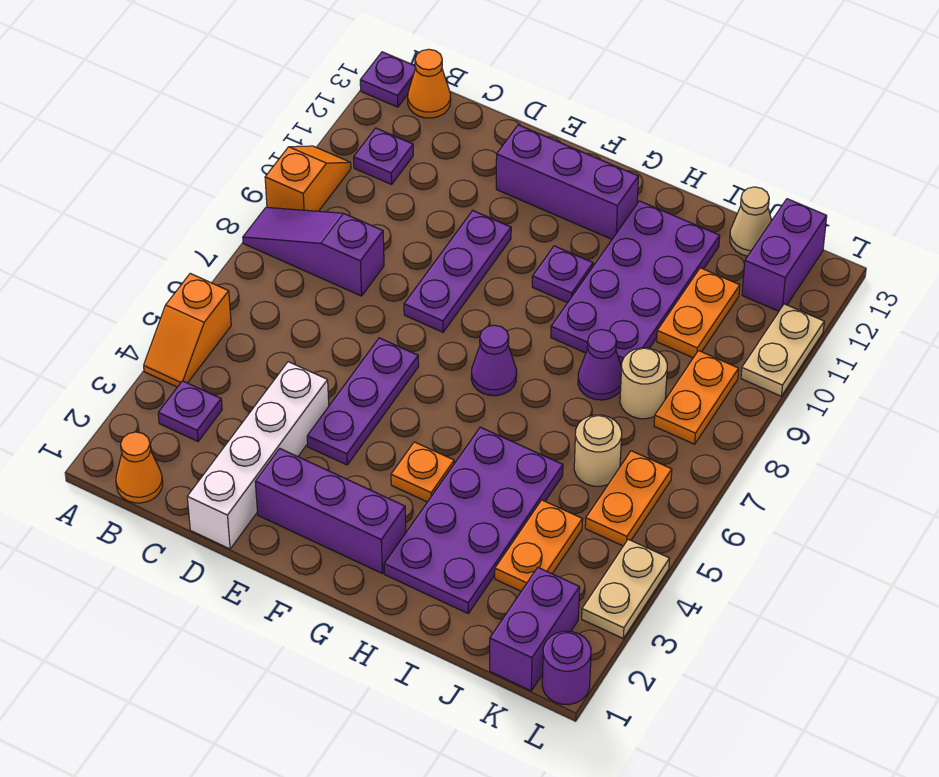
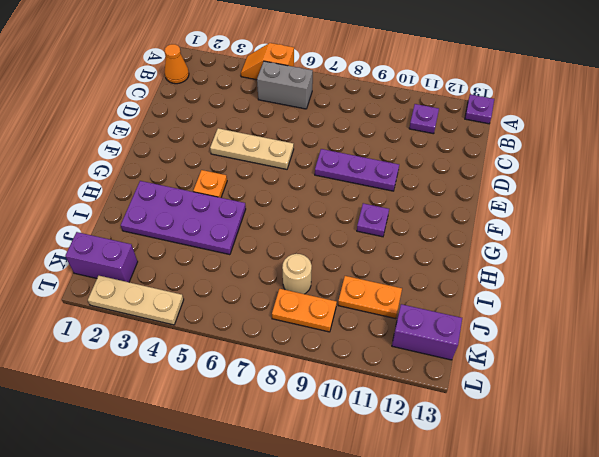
grey 1x2 brick [257,61,313,109] -> none
tan 1x3 plate [210,128,294,169] -> purple 1x3 plate [307,338,419,465]
tan 1x3 plate [88,276,184,325] -> tan 1x2 plate [582,539,670,638]
none -> purple 1x3 slope [243,207,384,296]
none -> orange 1x2 slope [265,146,351,211]
none -> purple 1x1 plate [158,381,222,441]
none -> orange 1x1 cone [408,49,451,118]

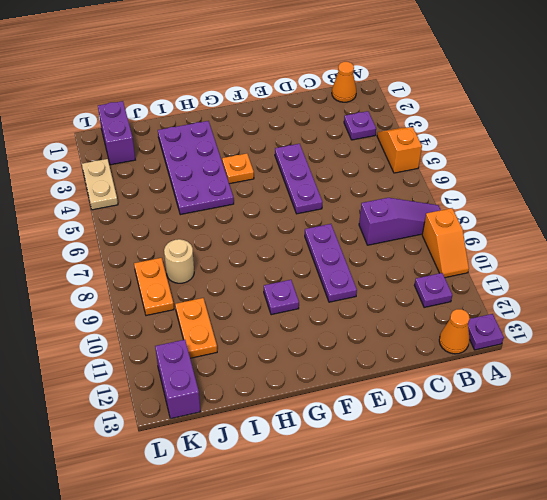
none -> white 1x4 brick [187,362,329,549]
none -> purple 1x3 brick [255,449,406,573]
none -> purple 1x3 brick [496,125,638,239]
none -> purple 1x1 cone [471,325,517,396]

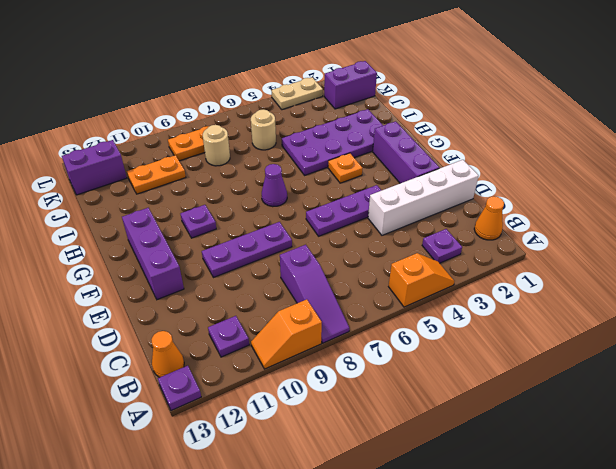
none -> purple 2x4 plate [551,201,720,368]
none -> purple 1x1 cone [578,330,622,400]
none -> orange 1x2 plate [495,500,583,591]
none -> tan 1x1 cone [730,187,771,256]

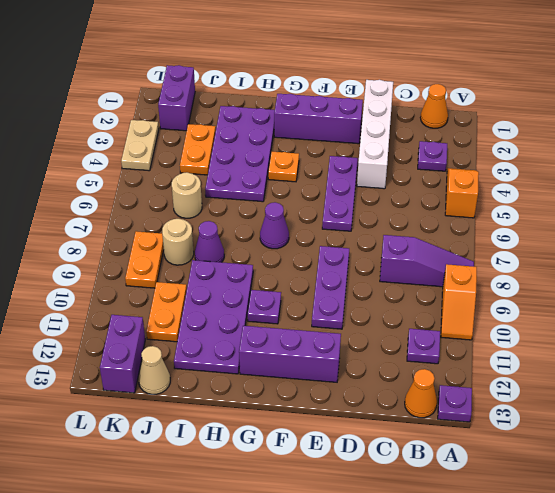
none -> orange 1x2 plate [585,451,672,546]
none -> purple 1x1 round brick [542,631,591,705]
none -> tan 1x2 plate [741,304,824,396]

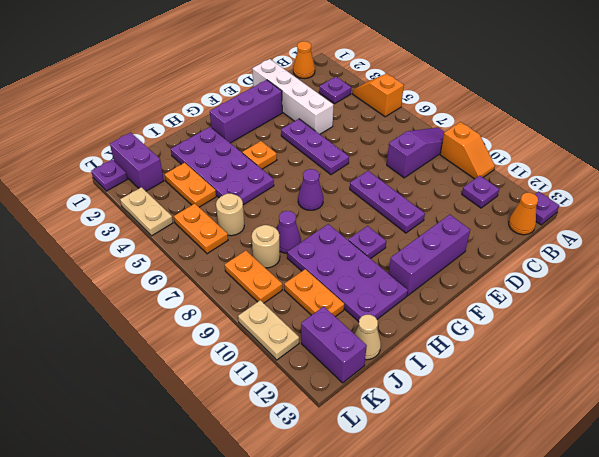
purple 1x1 plate [91,160,127,191] -> purple 1x1 round brick [542,631,591,705]

